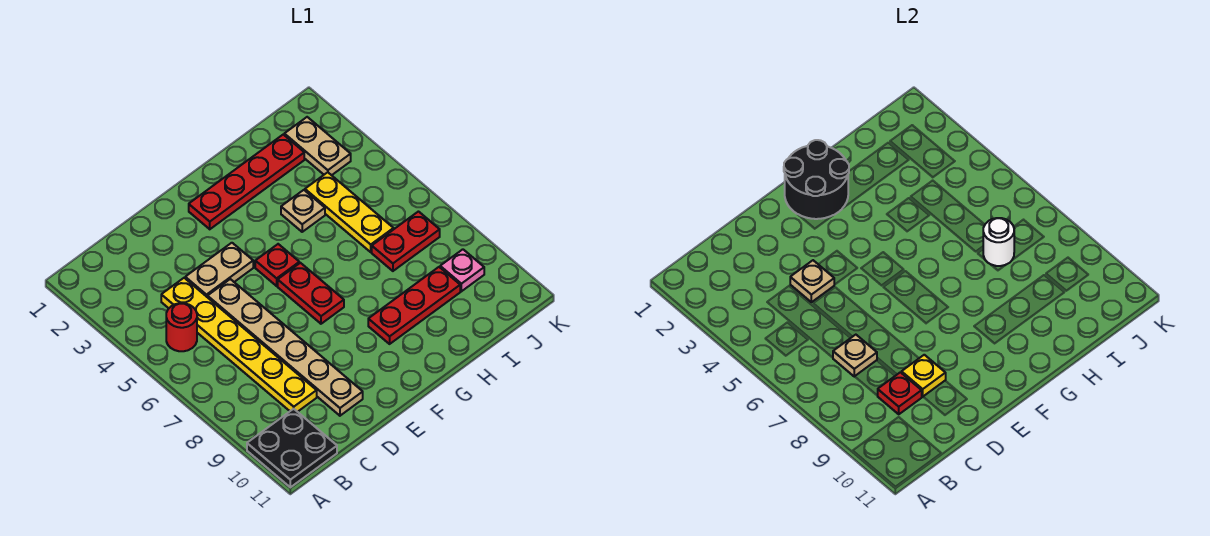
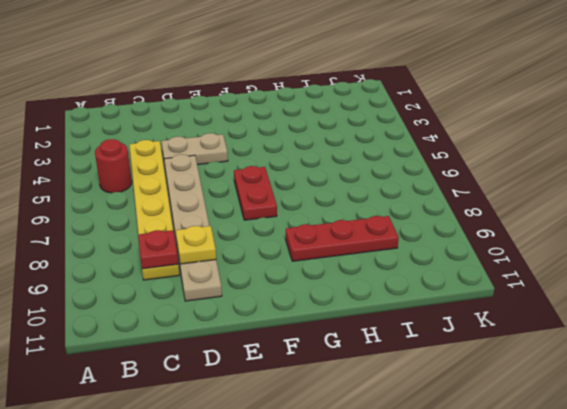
none -> black 2x2 plate [247,409,337,487]
none -> red 1x4 plate [189,134,304,229]
none -> red 1x1 plate [255,244,299,286]

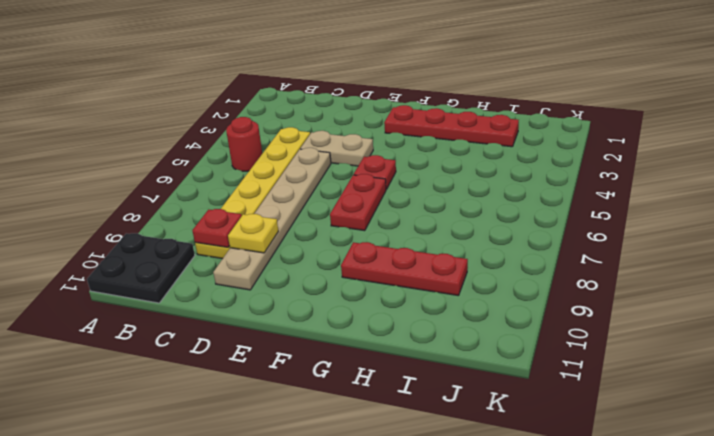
none -> tan 1x1 plate [281,190,325,232]
none -> yellow 1x3 plate [305,172,393,252]
none -> red 1x2 plate [372,212,440,271]

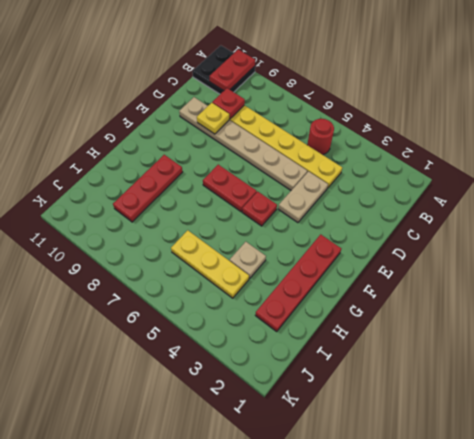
red 1x2 plate [210,49,255,91] -> red 1x2 plate moved to [372,212,440,271]
none -> tan 1x2 plate [284,117,351,175]
none -> pink 1x1 plate [440,249,484,291]
none -> tan 1x1 plate [833,335,877,377]

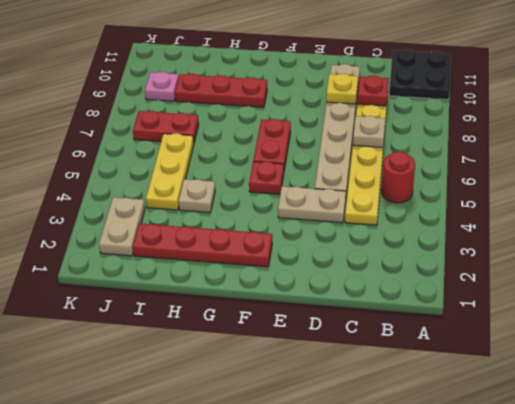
none -> tan 1x1 plate [790,260,834,302]
none -> black 2x2 round brick [784,140,849,219]
none -> white 1x1 round brick [983,218,1014,266]

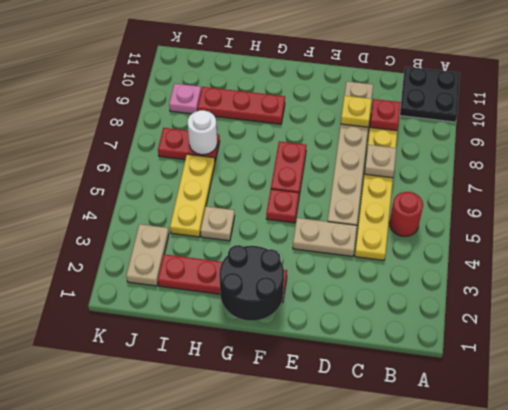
none -> tan 1x1 plate [790,260,834,302]

